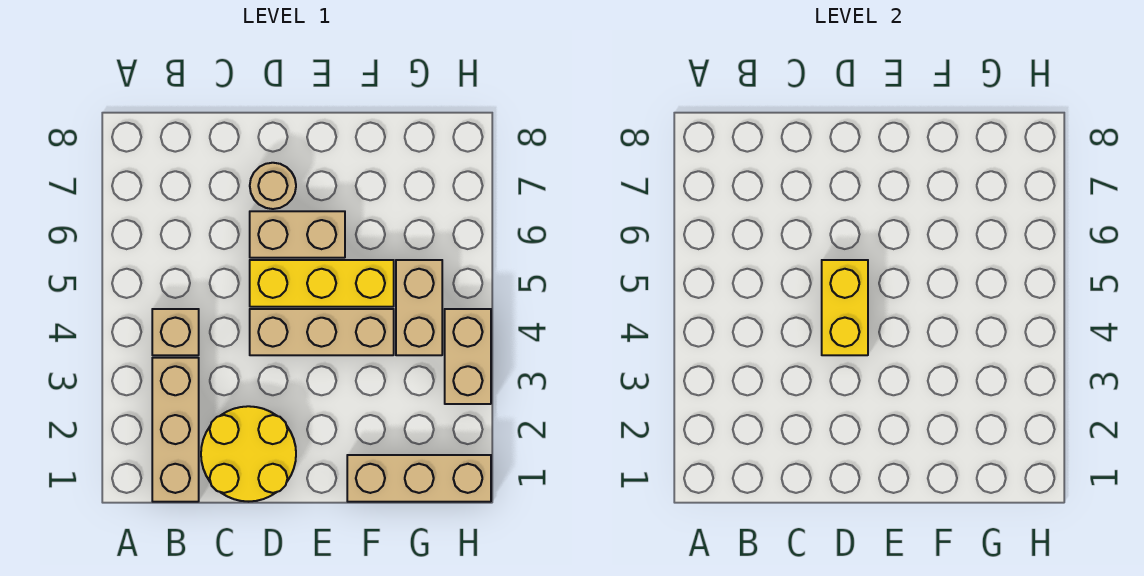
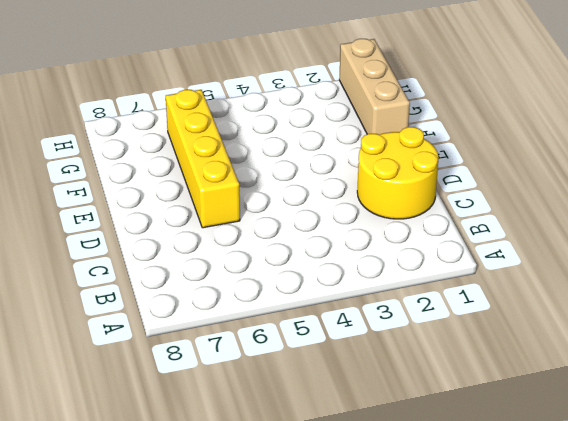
yellow 1x4 brick [166,90,240,228] -> tan 1x2 brick [250,211,345,258]
none -> tan 1x3 brick [152,358,199,502]
none -> tan 1x1 brick [152,309,199,355]

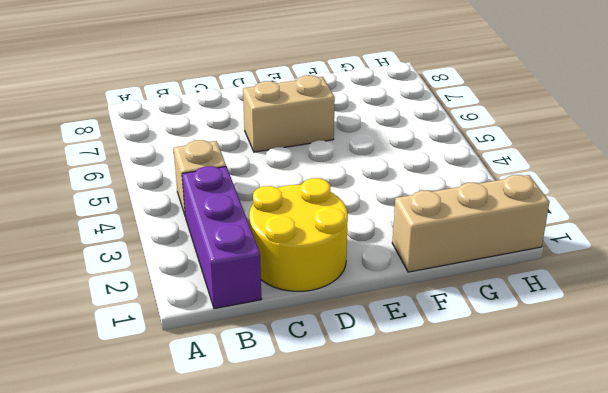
purple 1x3 brick [182,166,262,309] -> tan 1x3 brick [152,358,199,502]
none -> tan 1x3 brick [250,309,394,355]
none -> yellow 1x3 brick [250,260,394,307]

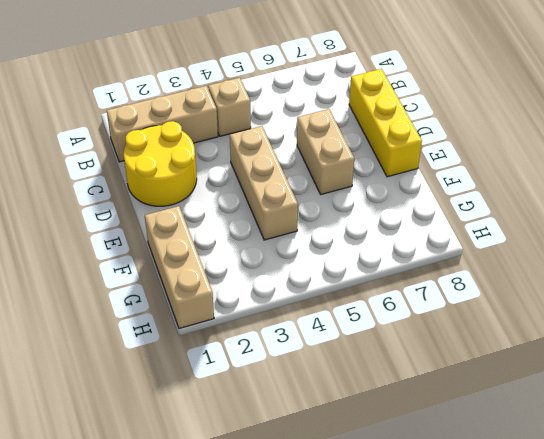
yellow 1x3 brick [349,69,422,177] -> yellow 1x3 brick moved to [250,260,394,307]
none -> tan 1x1 round brick [250,163,296,209]
none -> tan 1x2 brick [396,260,442,355]

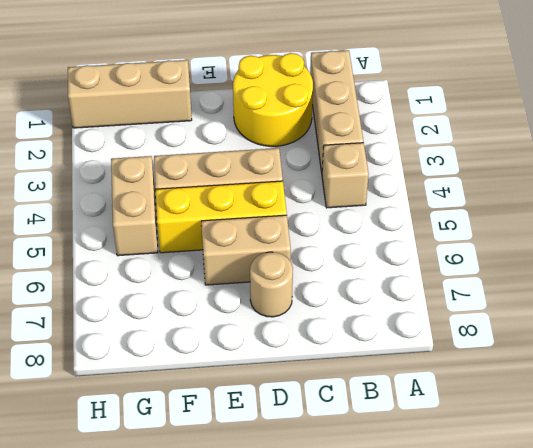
none -> tan 1x2 brick [445,309,491,404]
none -> yellow 1x2 brick [822,260,868,355]

